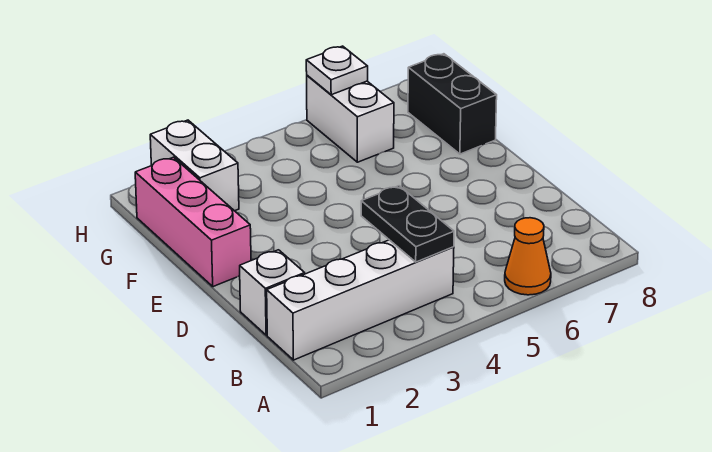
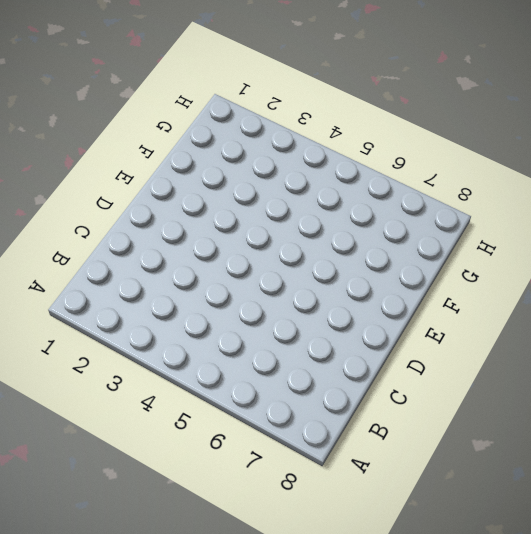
none -> orange 1x1 cone [505,218,551,295]
none -> white 1x4 brick [267,240,454,360]

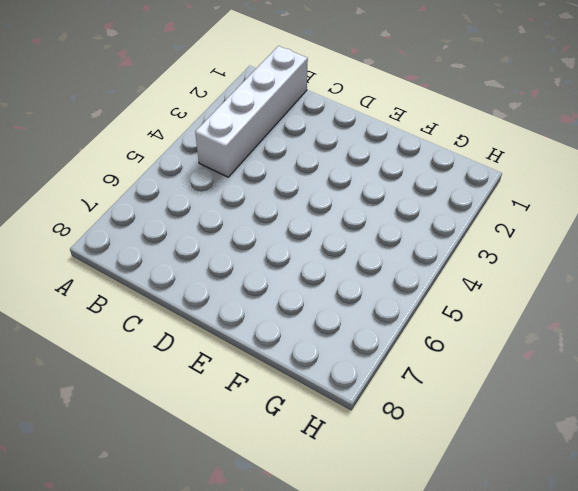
none -> orange 1x1 cone [505,218,551,295]
none -> white 1x1 brick [240,250,305,335]

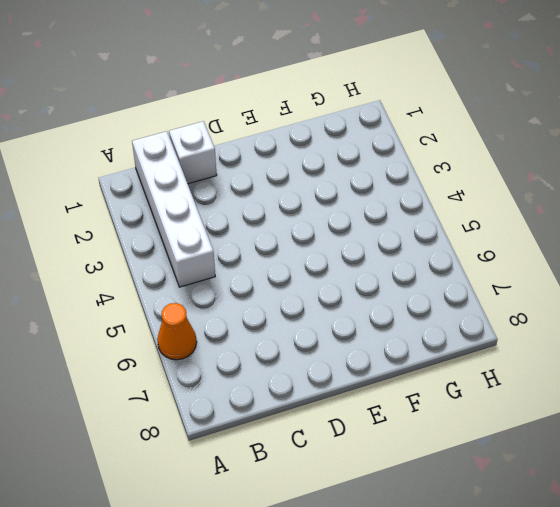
none -> pink 1x3 brick [135,157,251,287]
none -> black 1x2 brick [408,54,497,154]

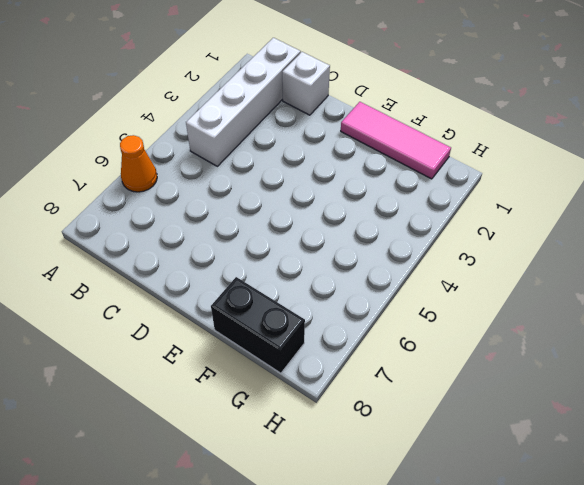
pink 1x3 tile [341,102,451,179] -> pink 1x3 brick [135,157,251,287]
none -> white 1x2 brick [150,120,239,211]
none -> white 1x2 brick [307,75,394,162]

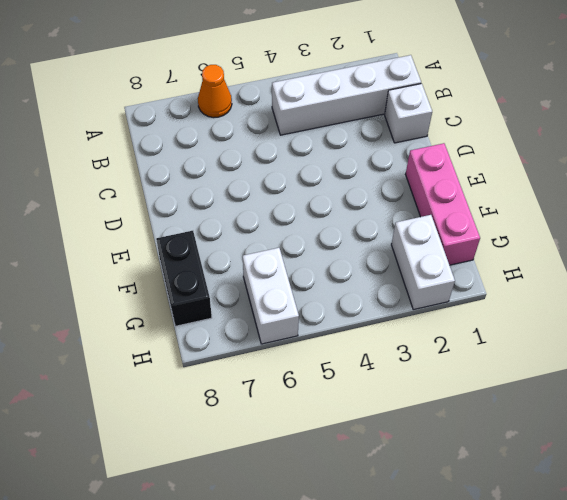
none -> black 1x2 plate [361,186,454,262]
none -> white 1x1 plate [306,46,368,95]

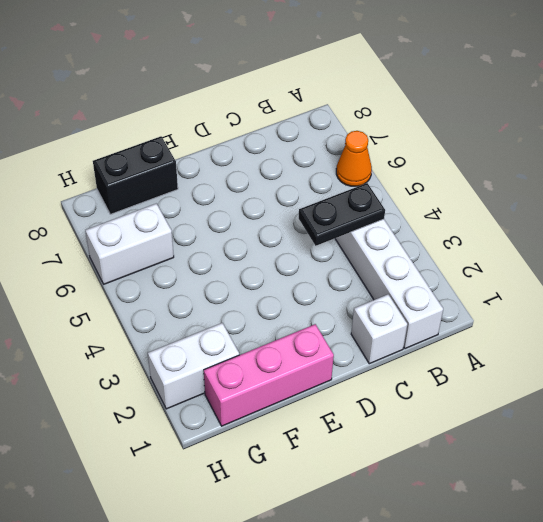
none -> white 1x1 plate [306,46,368,95]

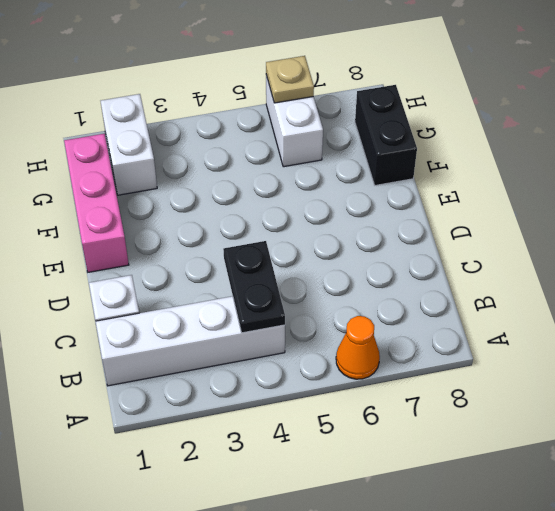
tan 1x1 plate [266,56,314,103] -> white 1x1 plate [306,46,368,95]

